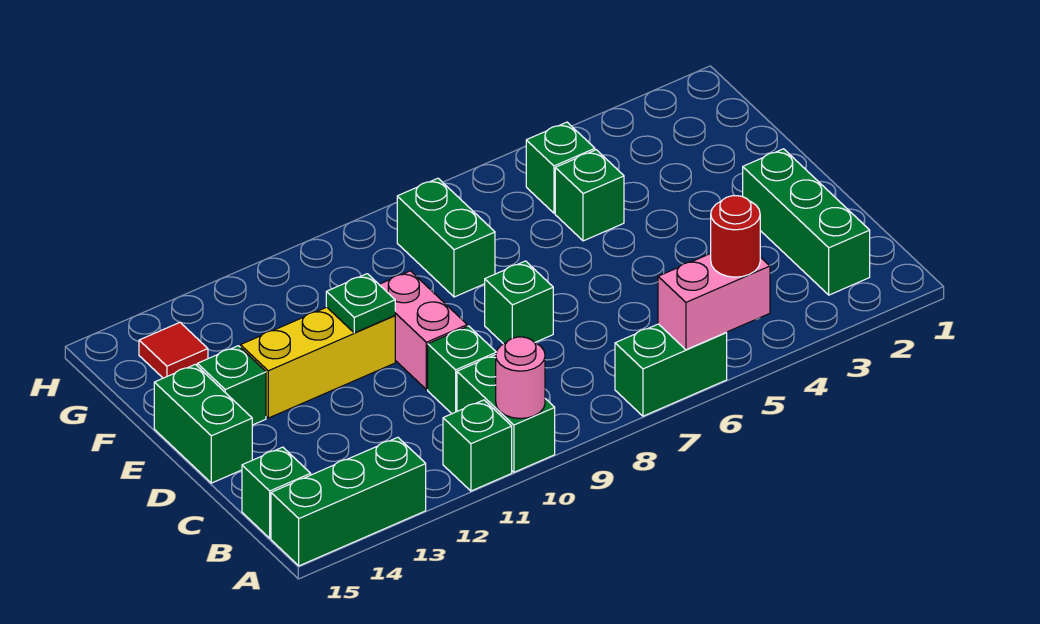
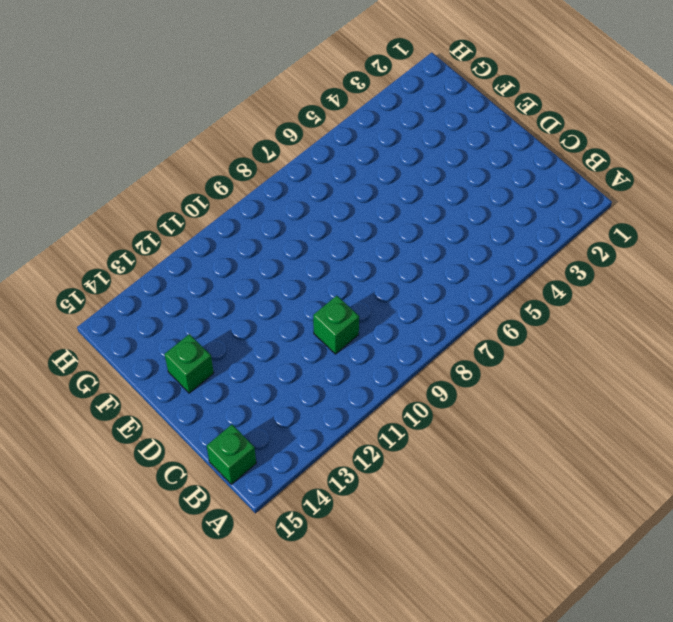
none -> green 1x2 brick [615,324,727,416]
none -> green 1x2 brick [457,355,555,472]
none -> green 1x1 brick [443,400,512,491]

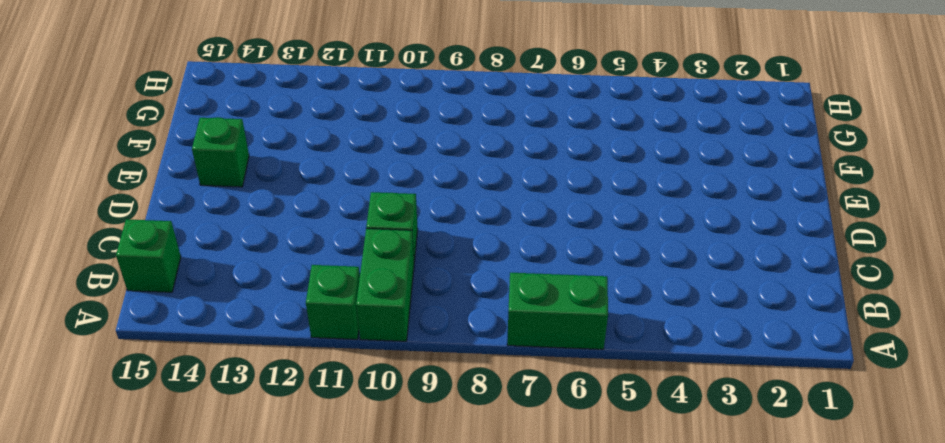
none -> green 1x3 brick [271,437,426,566]
none -> green 1x3 brick [743,149,870,295]
none -> green 1x1 brick [485,261,553,344]

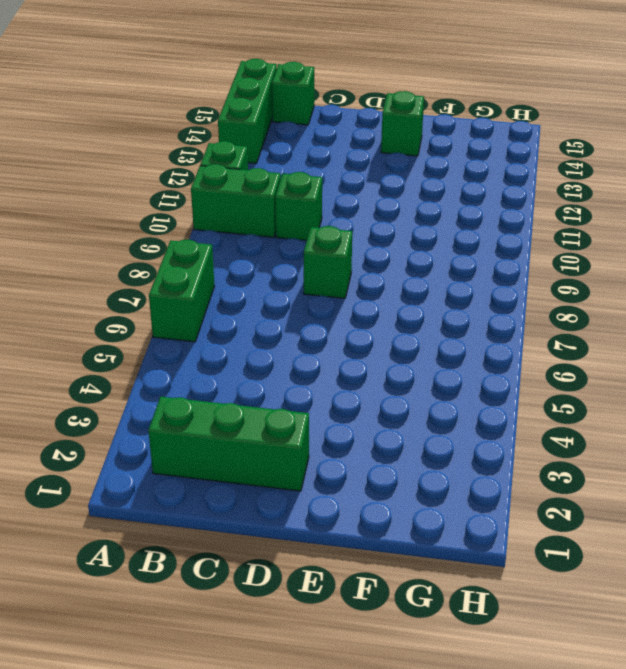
none -> pink 1x2 brick [379,271,467,390]
none -> green 1x2 brick [154,364,252,483]
none -> yellow 1x3 brick [240,307,395,418]

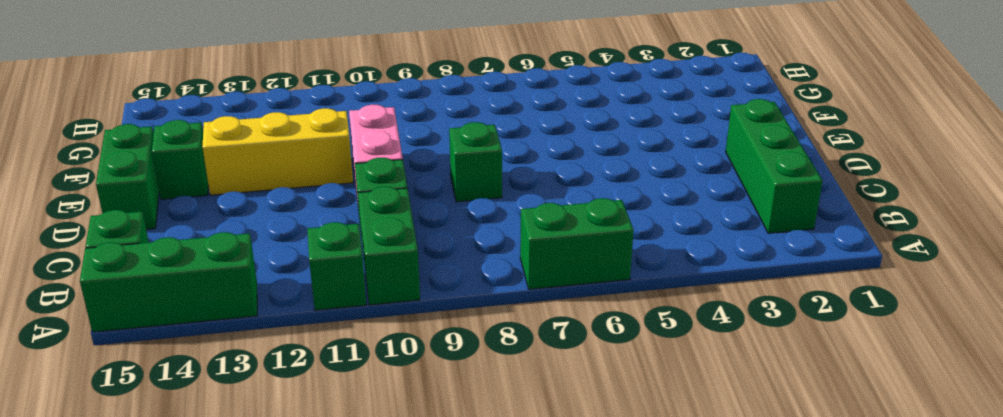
none -> green 1x1 brick [555,150,624,241]
none -> green 1x2 brick [397,178,495,297]
none -> green 1x1 brick [526,122,595,213]

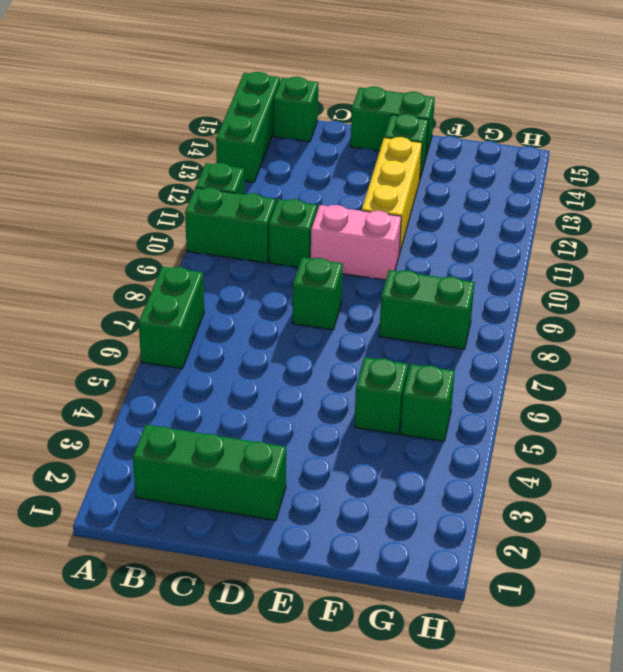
none -> red 1x1 tile [139,323,208,378]
none -> pink 1x2 brick [658,254,770,350]
none -> pink 1x1 round brick [496,337,545,419]

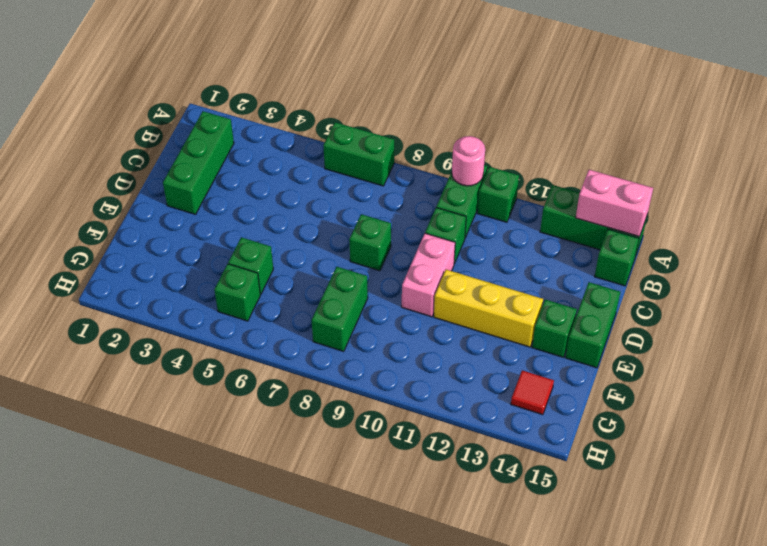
pink 1x2 brick [576,170,653,237] -> pink 1x2 brick moved to [658,254,770,350]
none -> green 1x1 plate [326,274,395,333]
none -> red 1x1 round brick [711,196,760,277]

